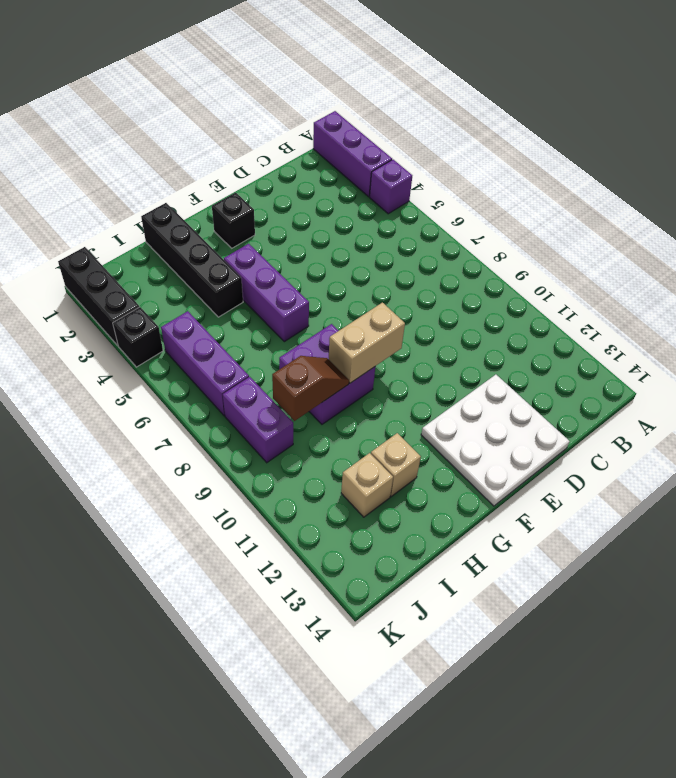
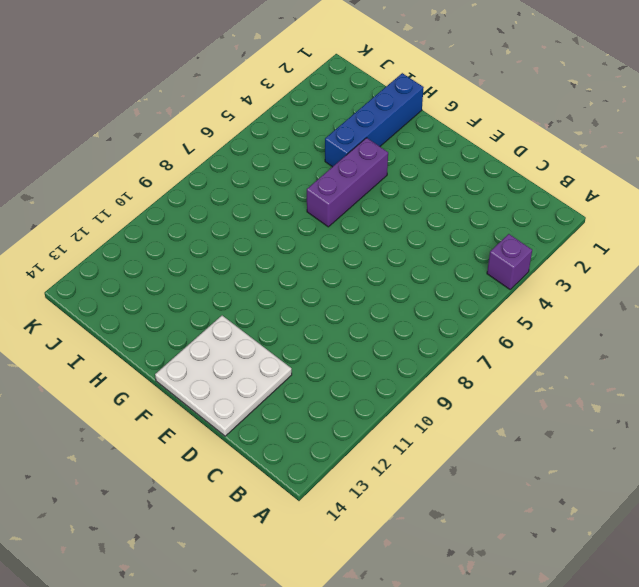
blue 1x4 brick [325,73,424,167] -> black 1x4 brick [141,203,243,317]
none -> purple 1x3 brick [313,111,392,197]
none -> black 1x1 brick [212,192,255,248]
none -> purple 2x2 brick [279,324,375,424]

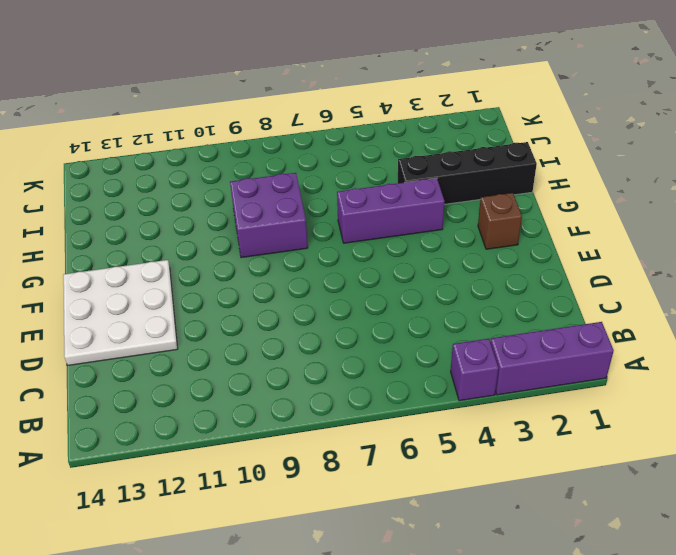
brown 1x1 brick [478,193,522,249] -> black 1x1 brick [212,192,255,248]
none -> tan 1x1 brick [371,433,421,497]
none -> tan 1x1 brick [341,453,393,517]
none -> purple 1x3 brick [161,311,249,416]

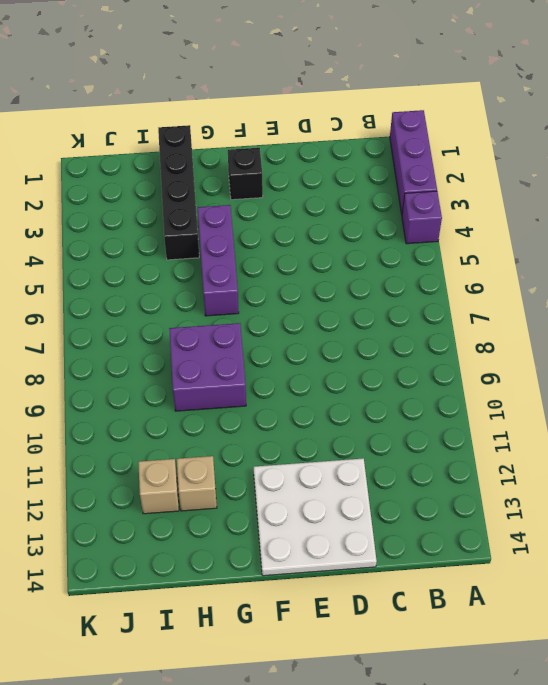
none -> purple 1x3 brick [161,311,249,416]
none -> purple 1x2 brick [223,377,293,463]
none -> black 1x3 brick [58,247,139,346]

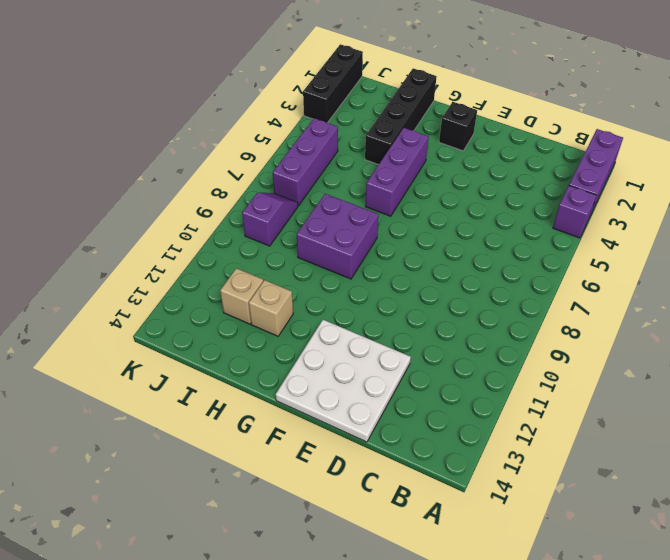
purple 1x2 slope [242,193,298,246] -> purple 1x2 brick [223,377,293,463]
none -> black 1x1 brick [113,307,163,367]
none -> tan 1x2 brick [329,303,405,383]
none -> brown 1x2 slope [272,356,349,421]

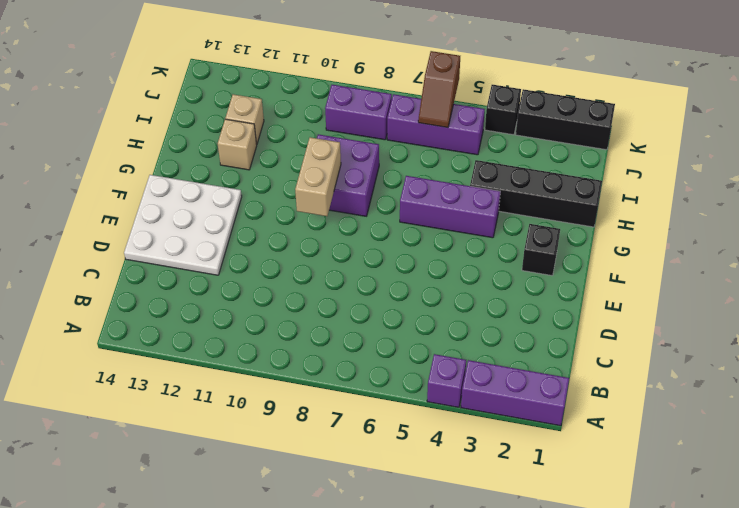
brown 1x2 slope [418,51,460,128] -> brown 1x2 slope moved to [272,356,349,421]

